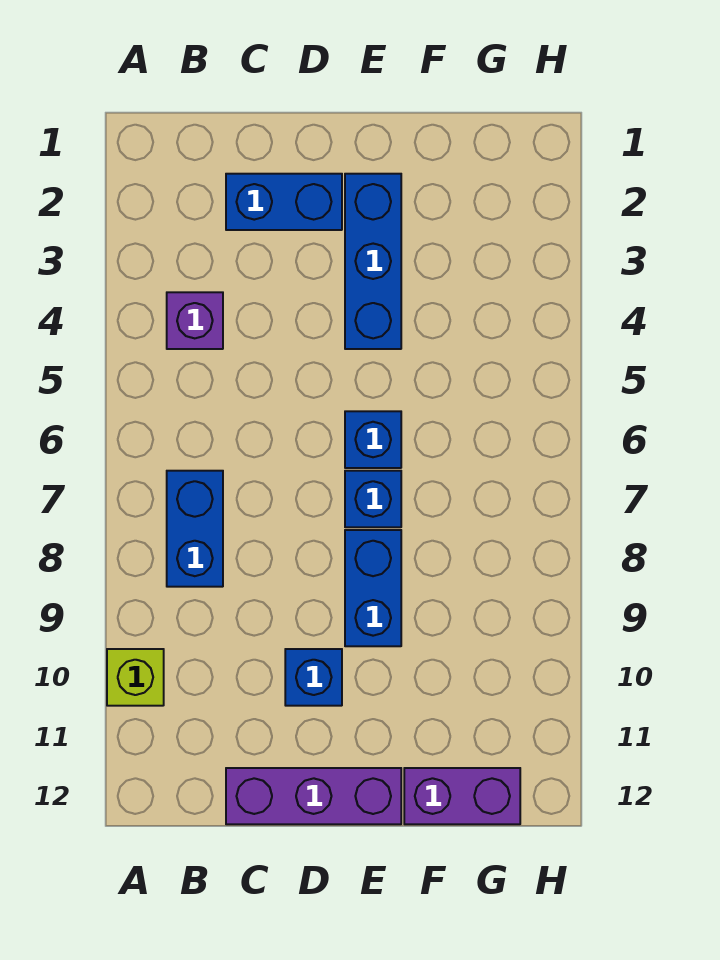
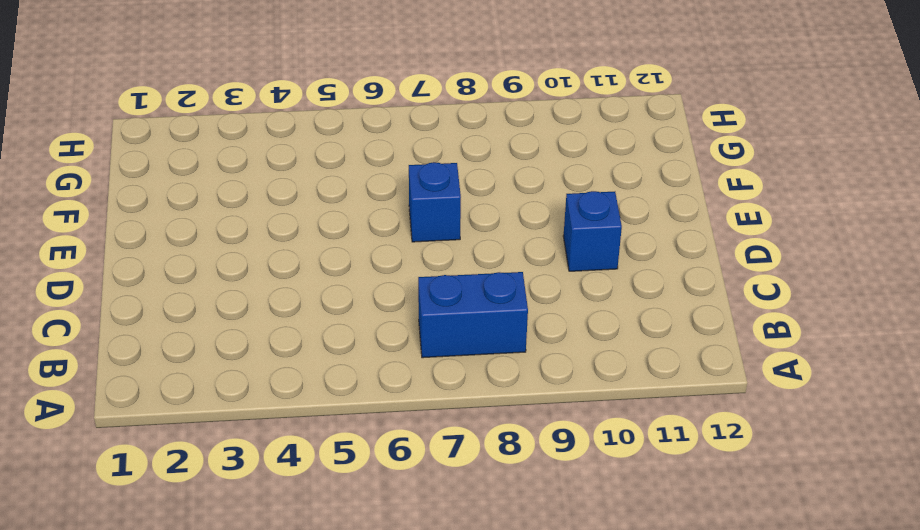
none -> lime 1x1 brick [107,649,164,706]
none -> purple 1x1 brick [167,292,223,349]

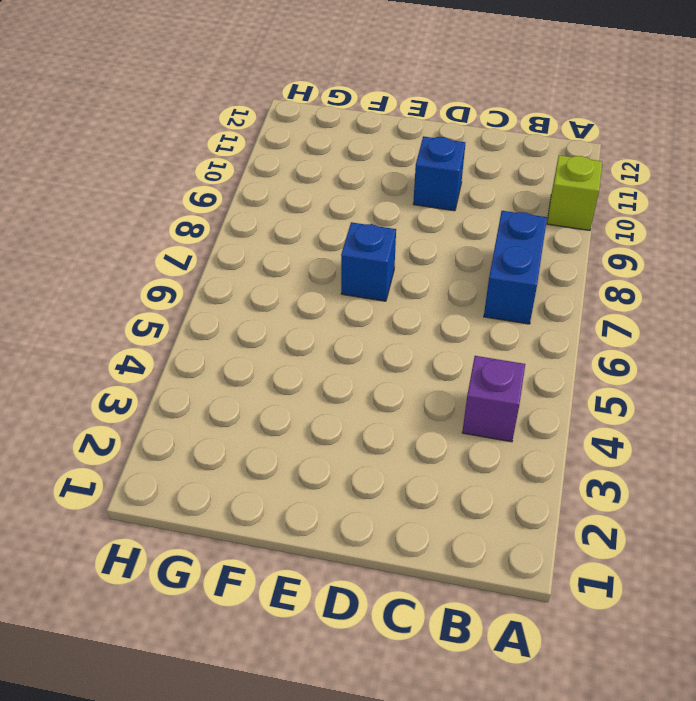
none -> blue 1x2 brick [226,174,342,230]
none -> purple 1x3 brick [226,768,401,824]

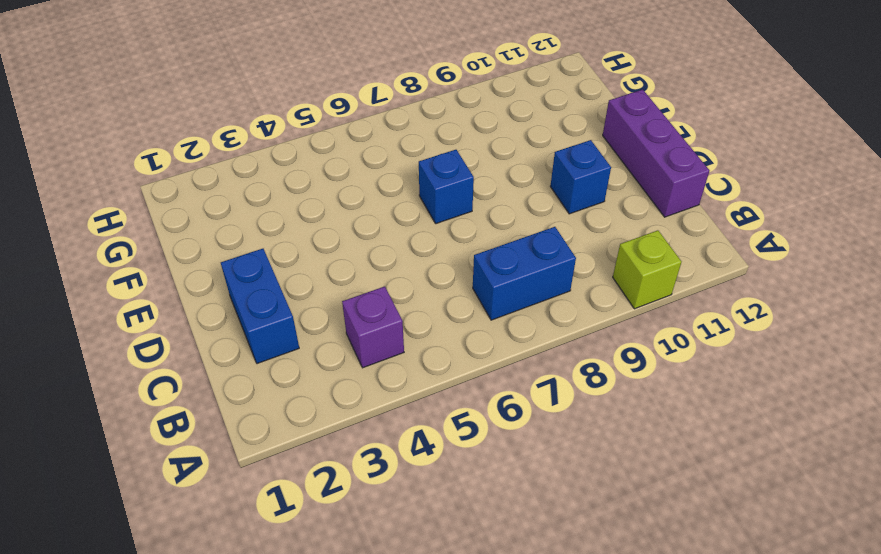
none -> blue 1x3 brick [345,174,401,349]
none -> blue 1x1 brick [345,411,401,468]

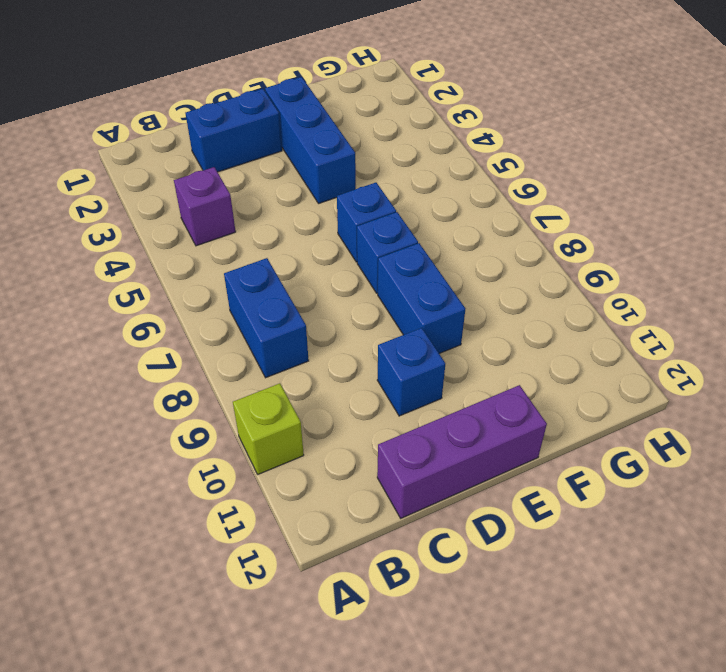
none -> purple 1x2 brick [404,768,520,824]

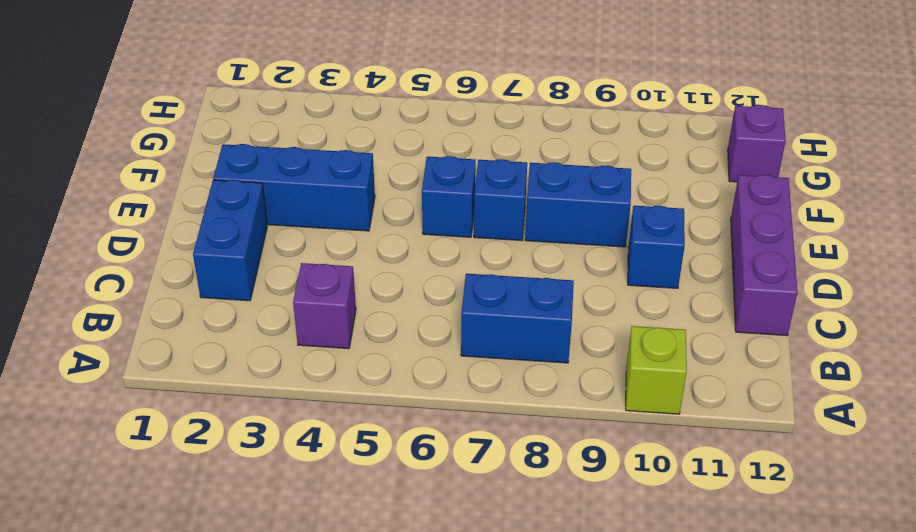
purple 1x1 brick [728,105,786,182] -> purple 1x2 brick [404,768,520,824]

